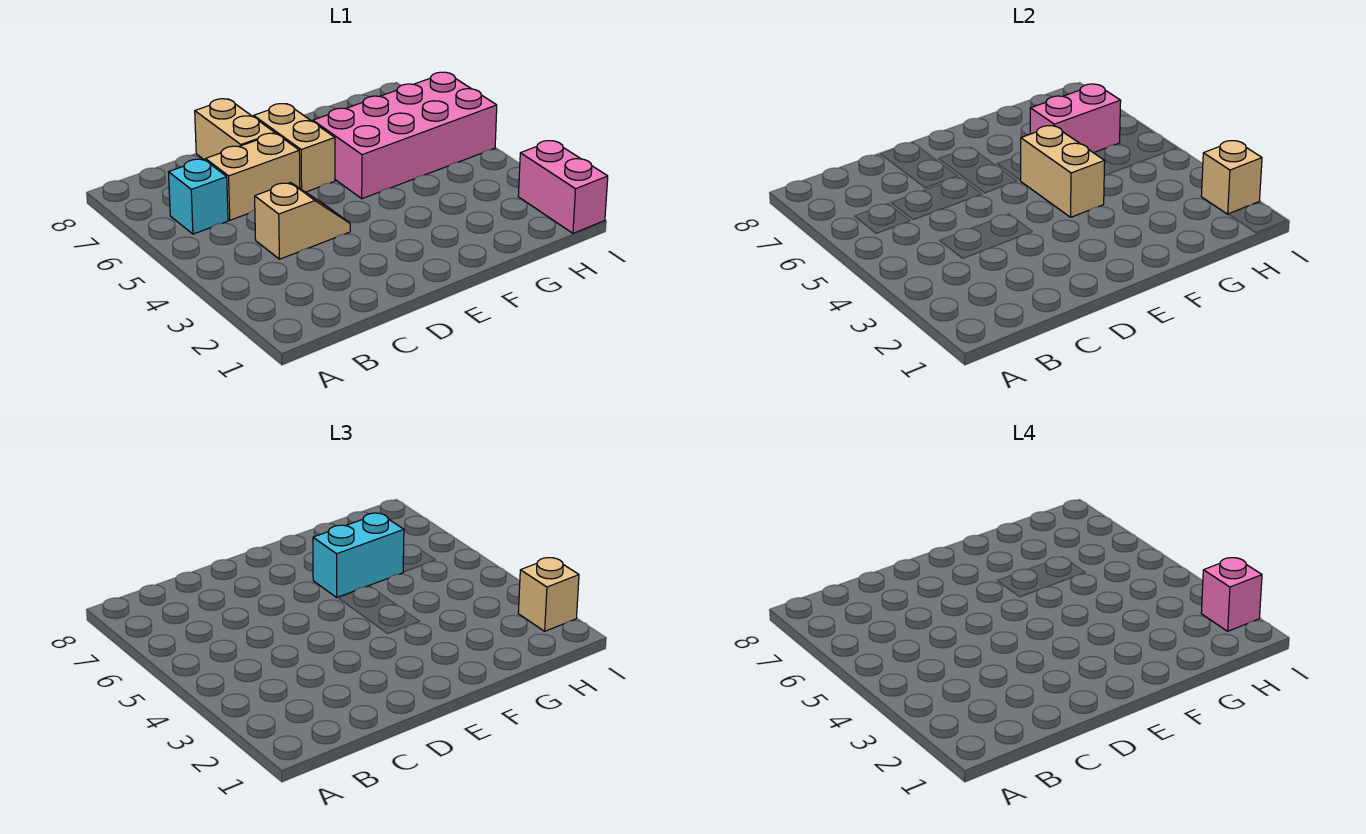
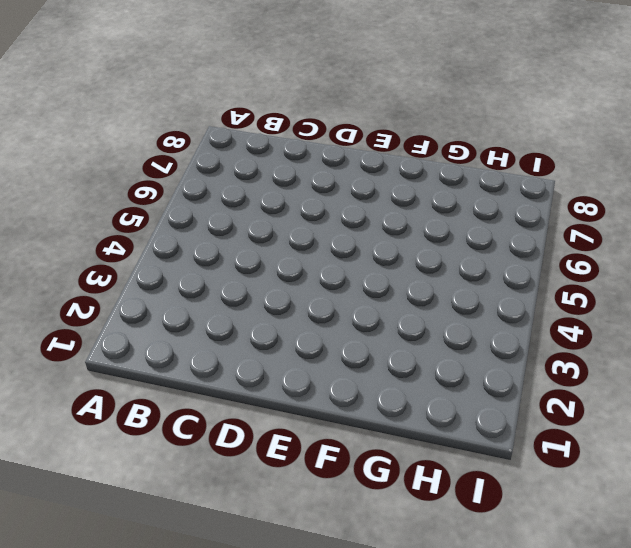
none -> cyan 1x1 brick [169,159,228,234]
none -> tan 1x2 slope [255,183,350,259]
none -> tan 1x2 brick [206,133,300,220]

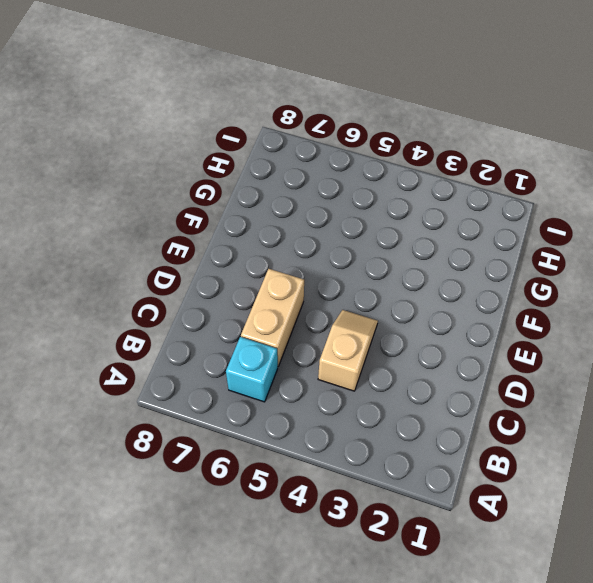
none -> tan 1x2 brick [195,99,275,160]
none -> tan 1x2 brick [254,104,335,192]
none -> pink 2x4 brick [313,72,497,199]

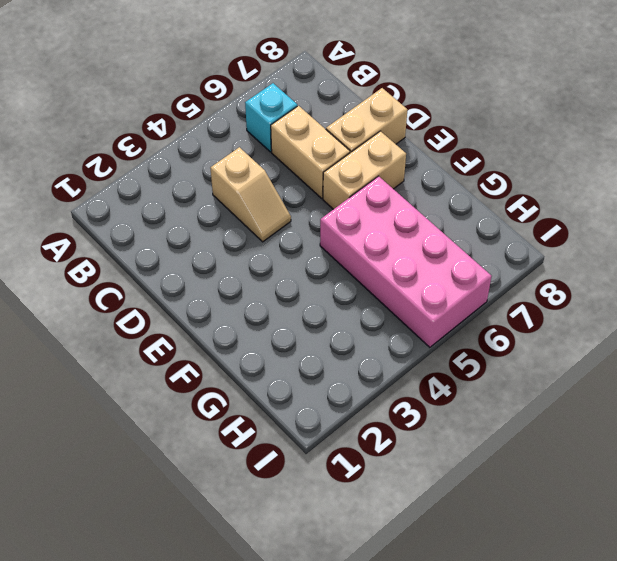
none -> pink 1x2 brick [518,141,608,233]
none -> tan 1x2 brick [1020,126,1105,217]
none -> pink 1x2 brick [1030,84,1121,153]

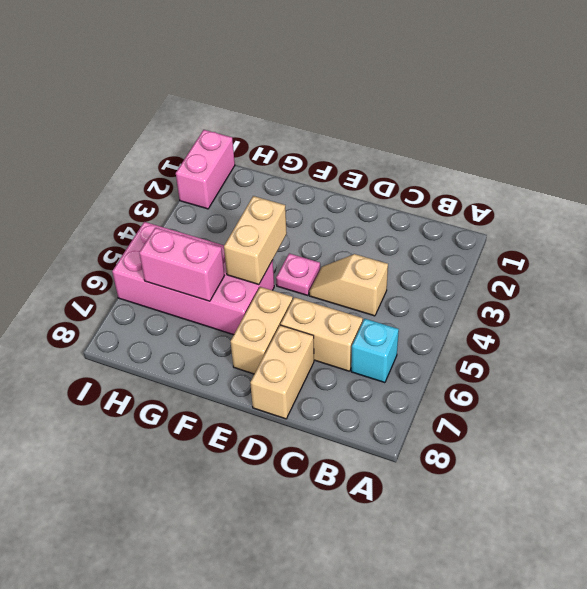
pink 1x1 plate [276,253,320,296] -> none
none -> tan 1x1 brick [1201,141,1262,214]
none -> cyan 1x2 brick [313,513,404,597]
none -> tan 1x1 brick [518,558,579,631]

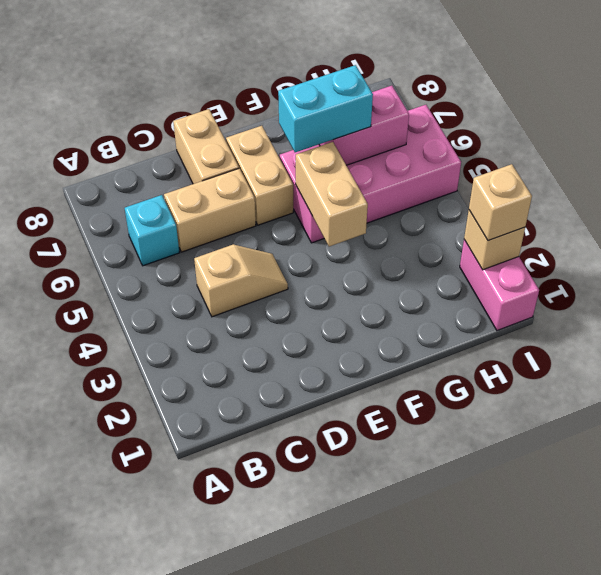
none -> pink 1x1 brick [1201,558,1262,631]

